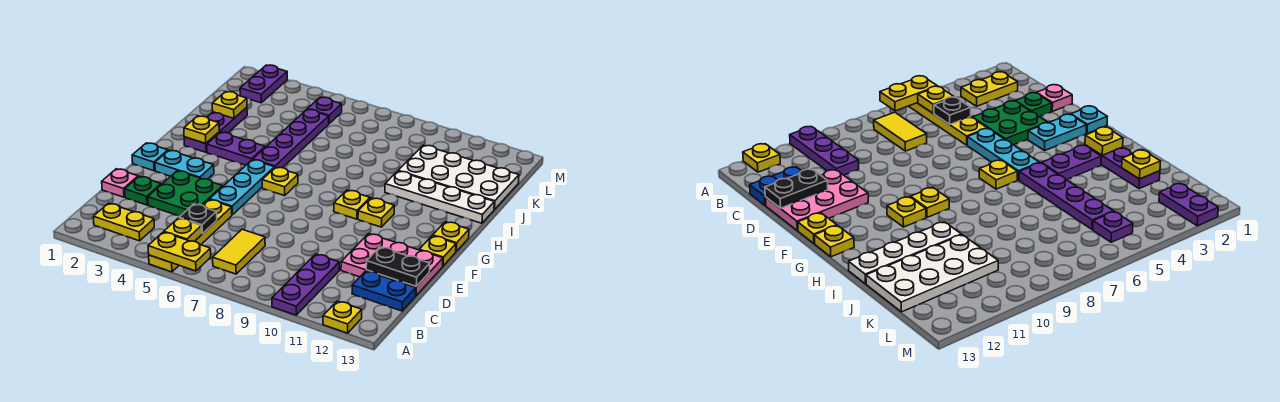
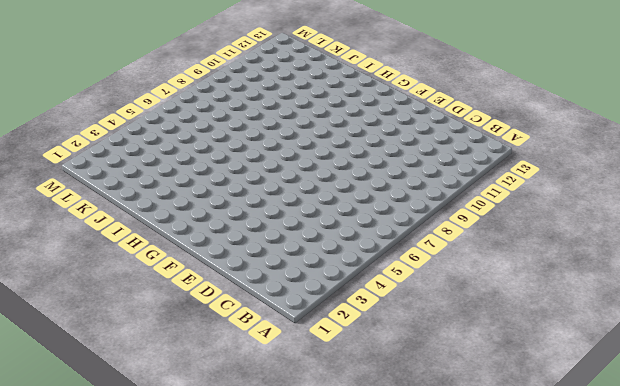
none -> yellow 1x4 plate [149,199,232,272]
none -> purple 1x3 plate [272,254,339,315]
none -> yellow 1x1 plate [323,301,362,333]
none -> yellow 1x2 plate [93,203,154,241]

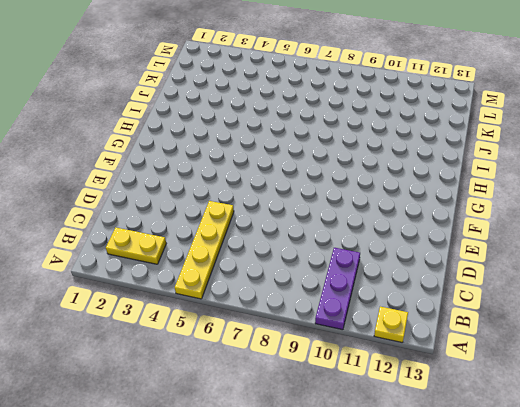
none -> yellow 1x2 tile [213,229,265,274]
none -> blue 1x2 plate [352,271,416,311]
none -> pink 1x1 plate [102,169,138,197]
none -> green 1x1 plate [125,176,161,205]

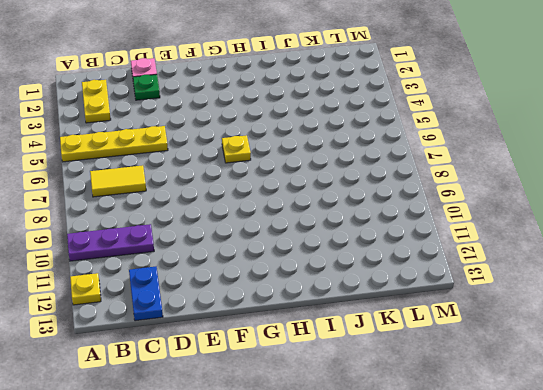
none -> green 2x2 plate [148,171,223,216]
none -> pink 2x3 plate [341,234,443,296]
none -> cyan 1x3 plate [210,160,274,215]
none -> cyan 1x1 plate [132,143,168,171]

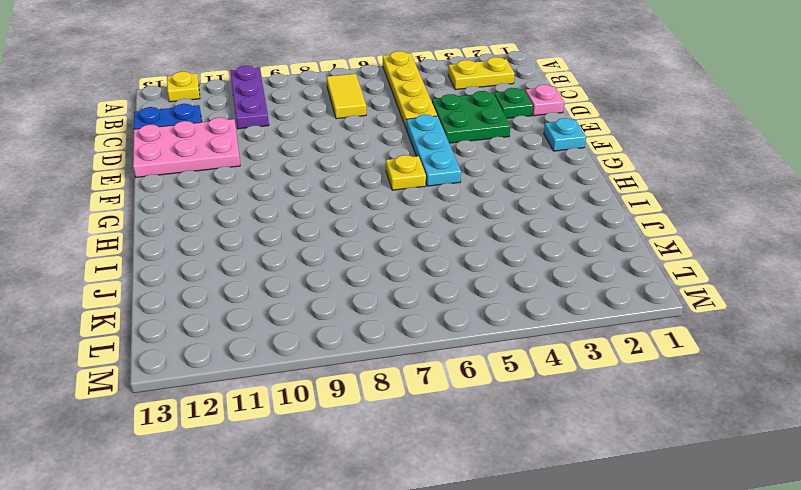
none -> cyan 1x2 plate [155,150,214,179]
none -> yellow 1x1 plate [419,236,456,266]
none -> yellow 1x1 plate [334,190,370,219]
none -> yellow 1x1 plate [358,198,394,227]

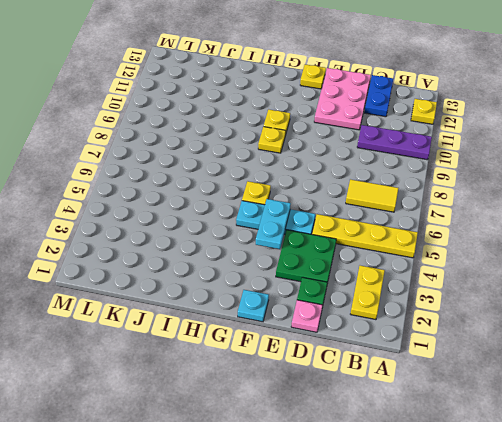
cyan 1x2 plate [256,199,291,249] -> cyan 1x2 plate moved to [155,150,214,179]
none -> yellow 1x1 plate [433,222,469,251]
none -> purple 1x3 plate [184,107,247,152]
none -> purple 1x2 plate [207,132,265,165]
none -> purple 1x4 plate [253,109,329,168]

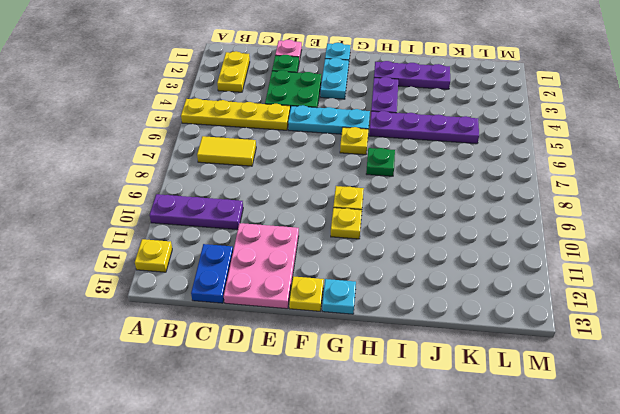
cyan 1x1 plate [322,279,356,314] -> yellow 1x1 plate [433,222,469,251]
green 1x1 plate [366,148,395,176] -> none
none -> white 1x4 plate [385,171,494,223]
none -> white 2x4 plate [398,145,519,210]
none -> purple 1x2 plate [240,65,287,103]
none -> purple 1x1 plate [308,97,342,124]

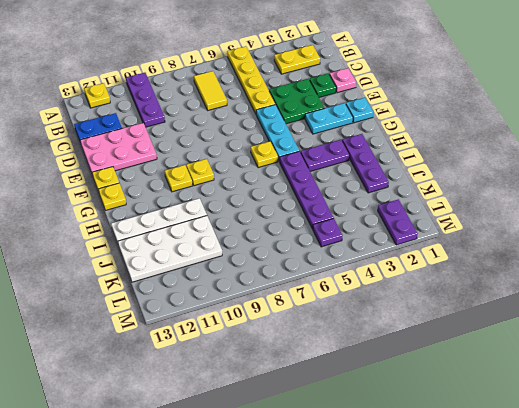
none -> yellow 1x2 plate [148,232,211,271]
none -> yellow 1x1 plate [164,218,202,241]
none -> black 1x1 plate [179,204,217,234]
none -> black 1x2 plate [366,247,430,286]

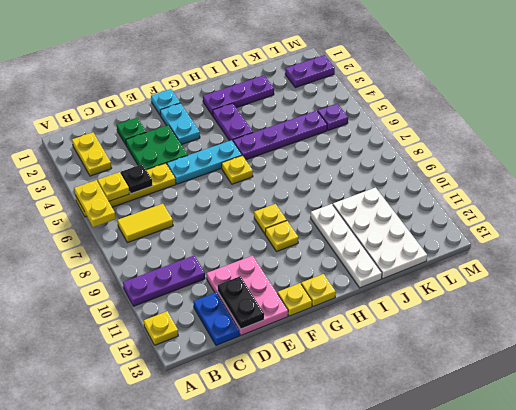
none -> pink 1x1 plate [102,169,138,197]
none -> yellow 1x1 plate [184,116,219,143]
none -> yellow 1x1 plate [212,92,247,118]

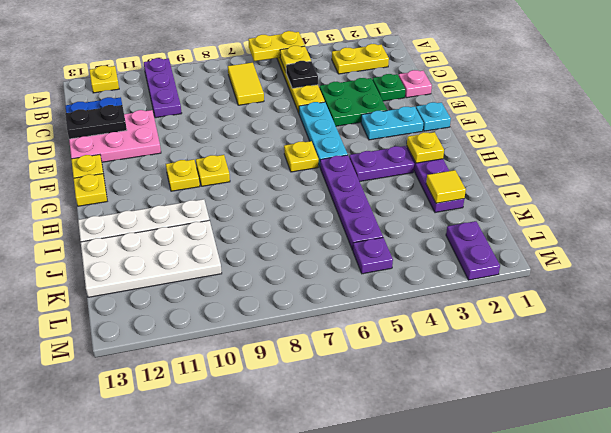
yellow 1x1 tile [426,170,466,203] -> yellow 1x1 plate [212,92,247,118]

